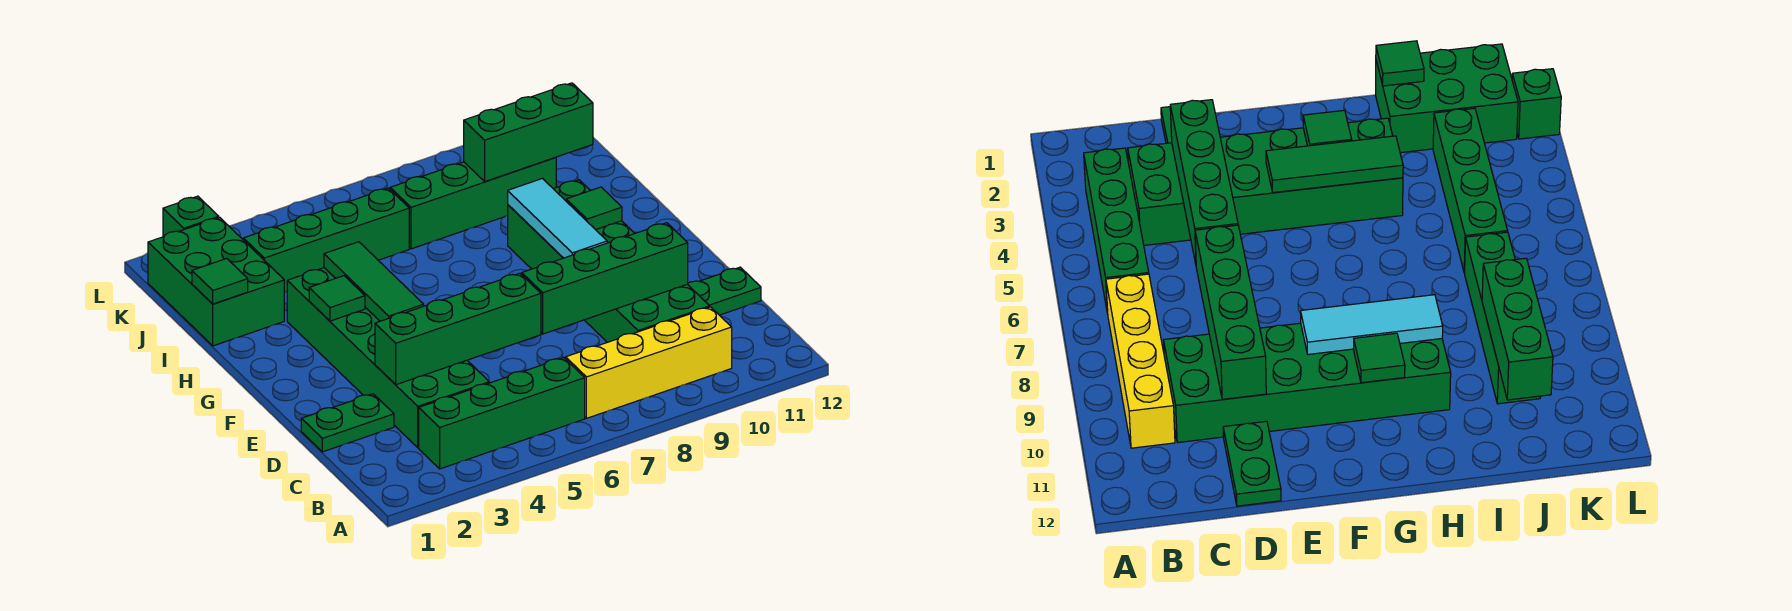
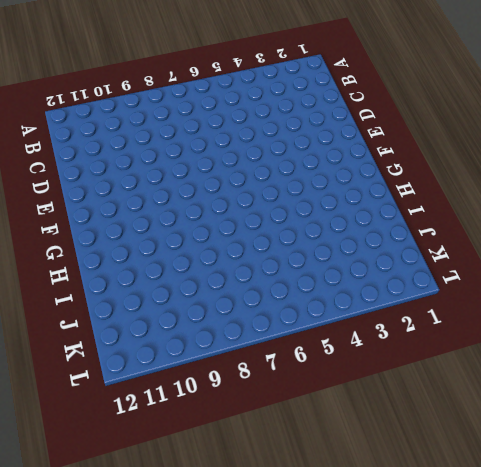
none -> green 1x4 brick [419,358,585,469]
none -> yellow 1x4 brick [566,307,732,418]
none -> green 2x6 brick [287,268,489,448]

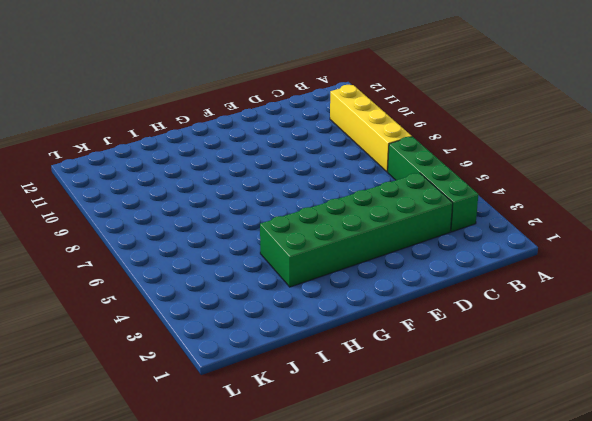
none -> green 2x6 brick [508,180,710,342]
none -> green 1x2 plate [301,394,394,452]
none -> green 1x2 plate [688,267,761,315]

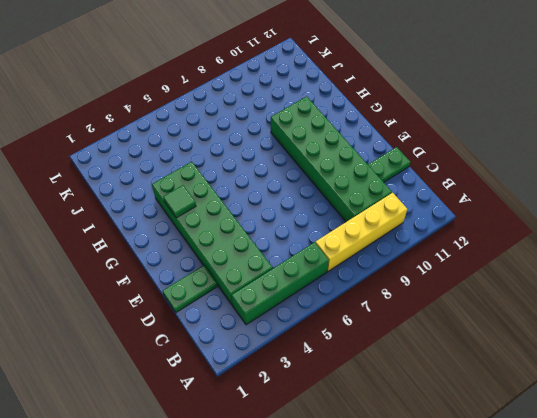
none -> green 2x3 brick [148,217,284,346]
none -> green 1x4 brick [243,188,409,293]
none -> green 1x4 brick [390,157,556,249]

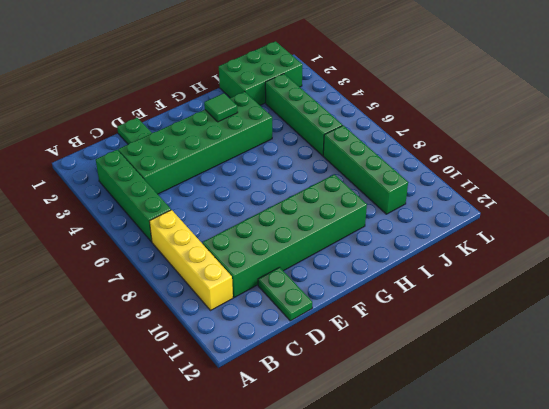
none -> green 1x1 brick [163,196,219,237]
none -> green 1x4 brick [375,273,541,385]
none -> green 1x4 brick [522,223,688,334]

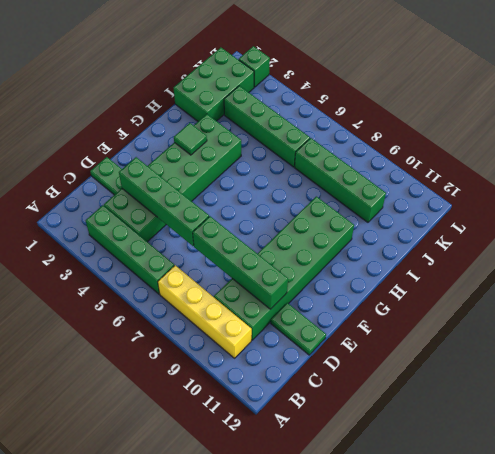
none -> green 1x3 tile [324,242,424,321]
none -> cyan 1x3 tile [508,179,607,258]
none -> green 1x1 tile [566,187,622,230]

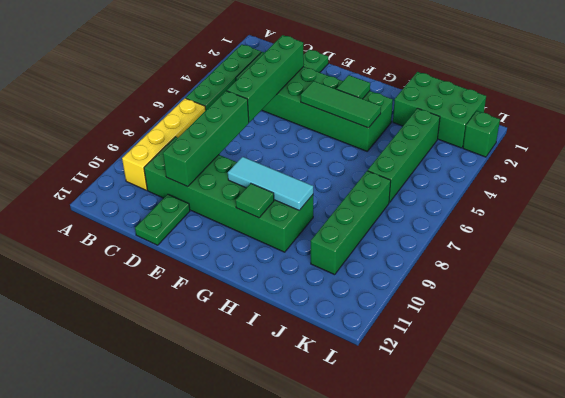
none -> green 1x1 tile [192,259,248,304]
none -> green 1x3 brick [464,83,593,181]

